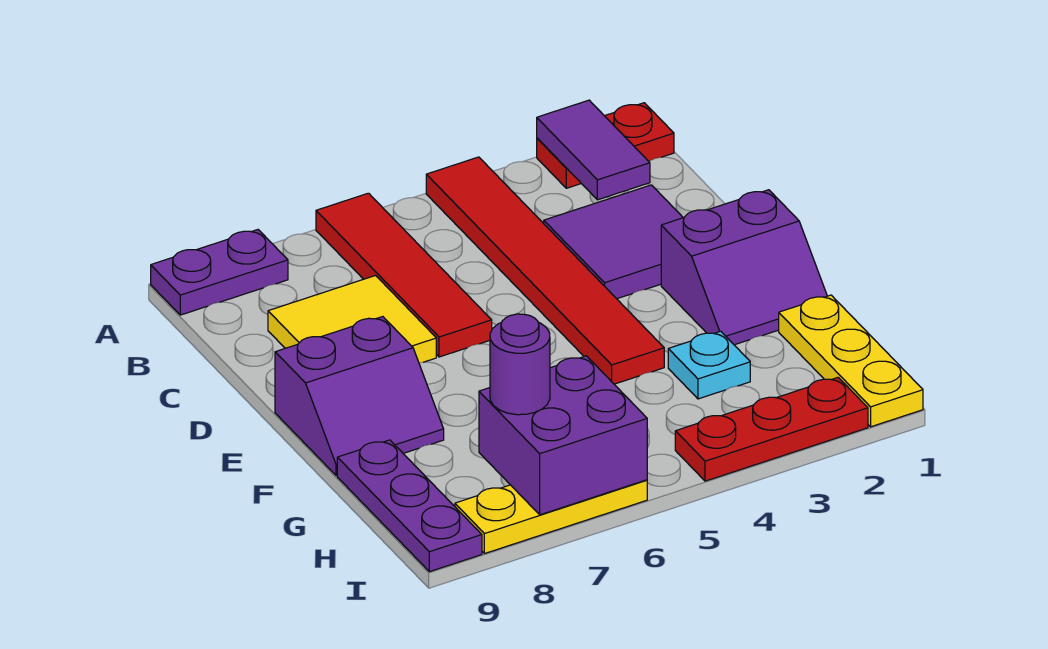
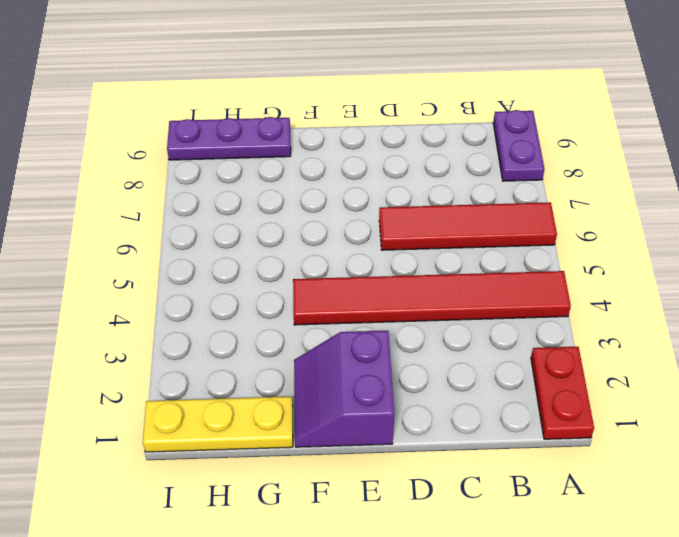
none -> purple 2x2 tile [544,185,683,299]
none -> yellow 2x2 tile [268,276,436,363]
none -> purple 2x2 slope [275,317,444,475]

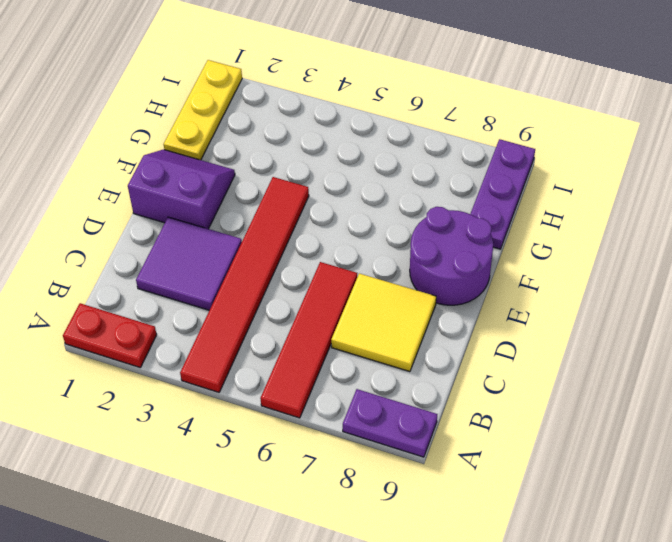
purple 2x2 round brick [410,207,493,305] -> purple 2x2 slope [275,317,444,475]
none -> cyan 1x1 plate [668,331,750,399]
none -> red 1x3 plate [675,378,868,481]
none -> yellow 1x3 plate [455,480,647,554]

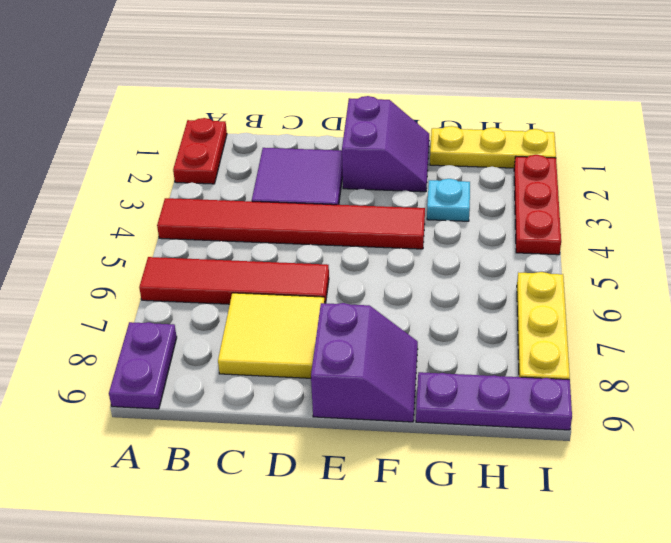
none -> purple 1x2 tile [537,100,650,200]
none -> purple 2x2 brick [479,356,647,515]
none -> purple 1x1 round brick [490,314,550,415]

